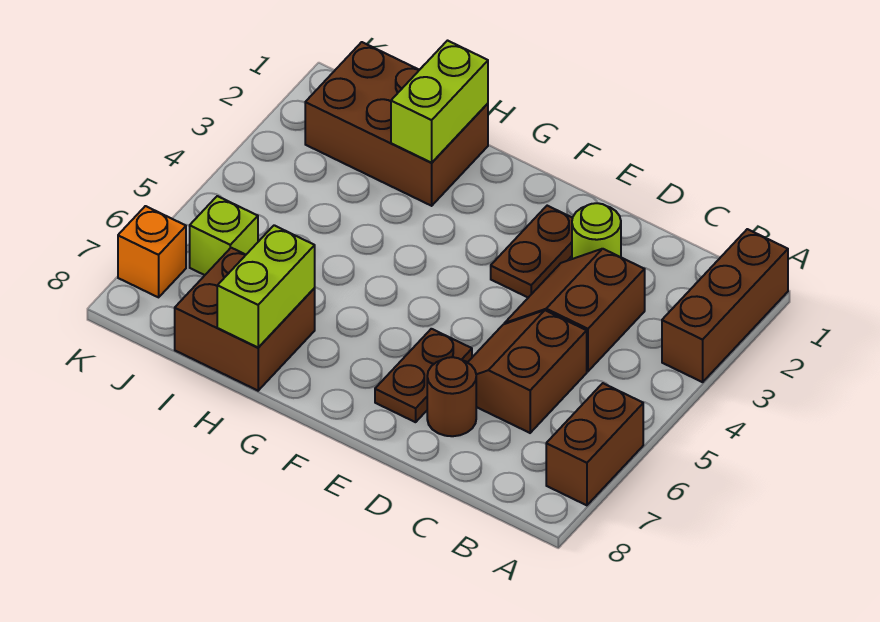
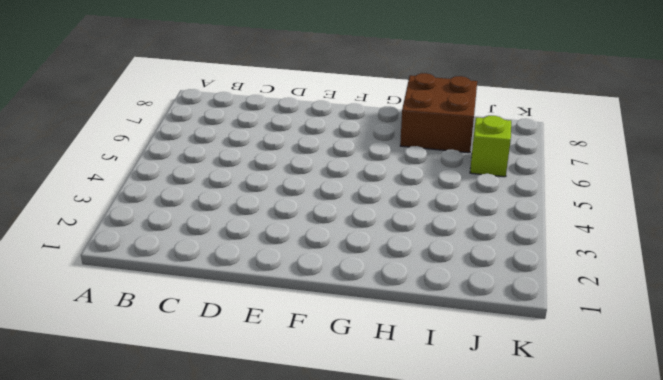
none -> brown 1x3 brick [662,229,788,382]
none -> brown 1x2 brick [546,383,643,505]
none -> brown 2x2 slope [504,249,645,371]

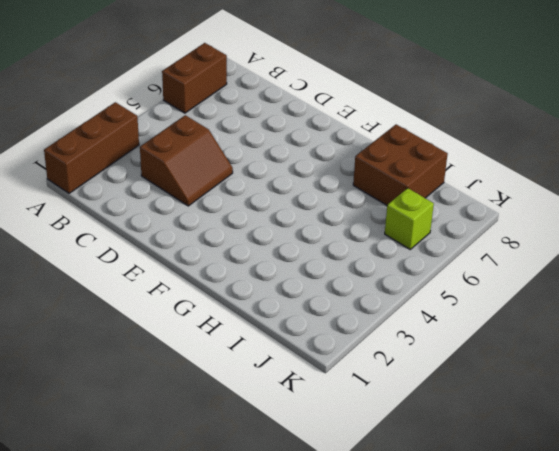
none -> brown 2x2 slope [468,310,587,433]
none -> lime 1x1 round brick [572,203,621,259]
none -> brown 1x1 round brick [427,357,476,436]

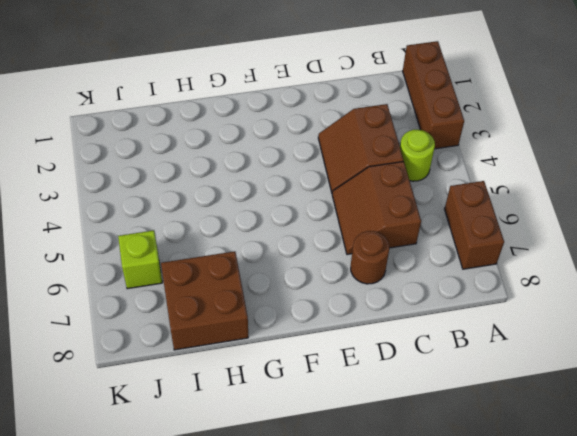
lime 1x1 round brick [400,130,435,181] -> lime 1x1 round brick moved to [572,203,621,259]
none -> brown 1x2 plate [491,206,573,298]
none -> brown 1x2 plate [375,329,472,422]
none -> brown 2x3 brick [305,42,488,206]

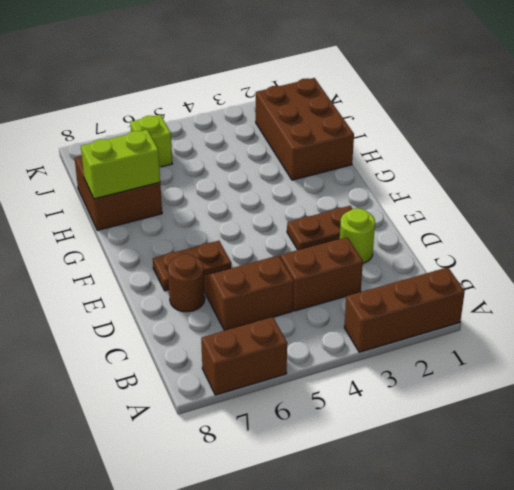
none -> orange 1x1 brick [118,206,186,297]
none -> lime 1x2 brick [391,41,488,163]

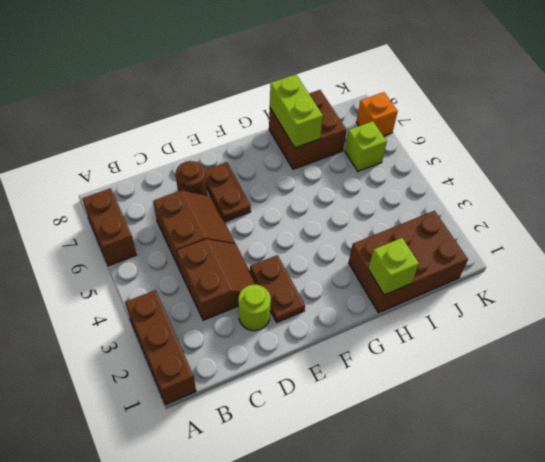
lime 1x1 brick [368,238,419,295] -> lime 1x2 brick [391,41,488,163]

